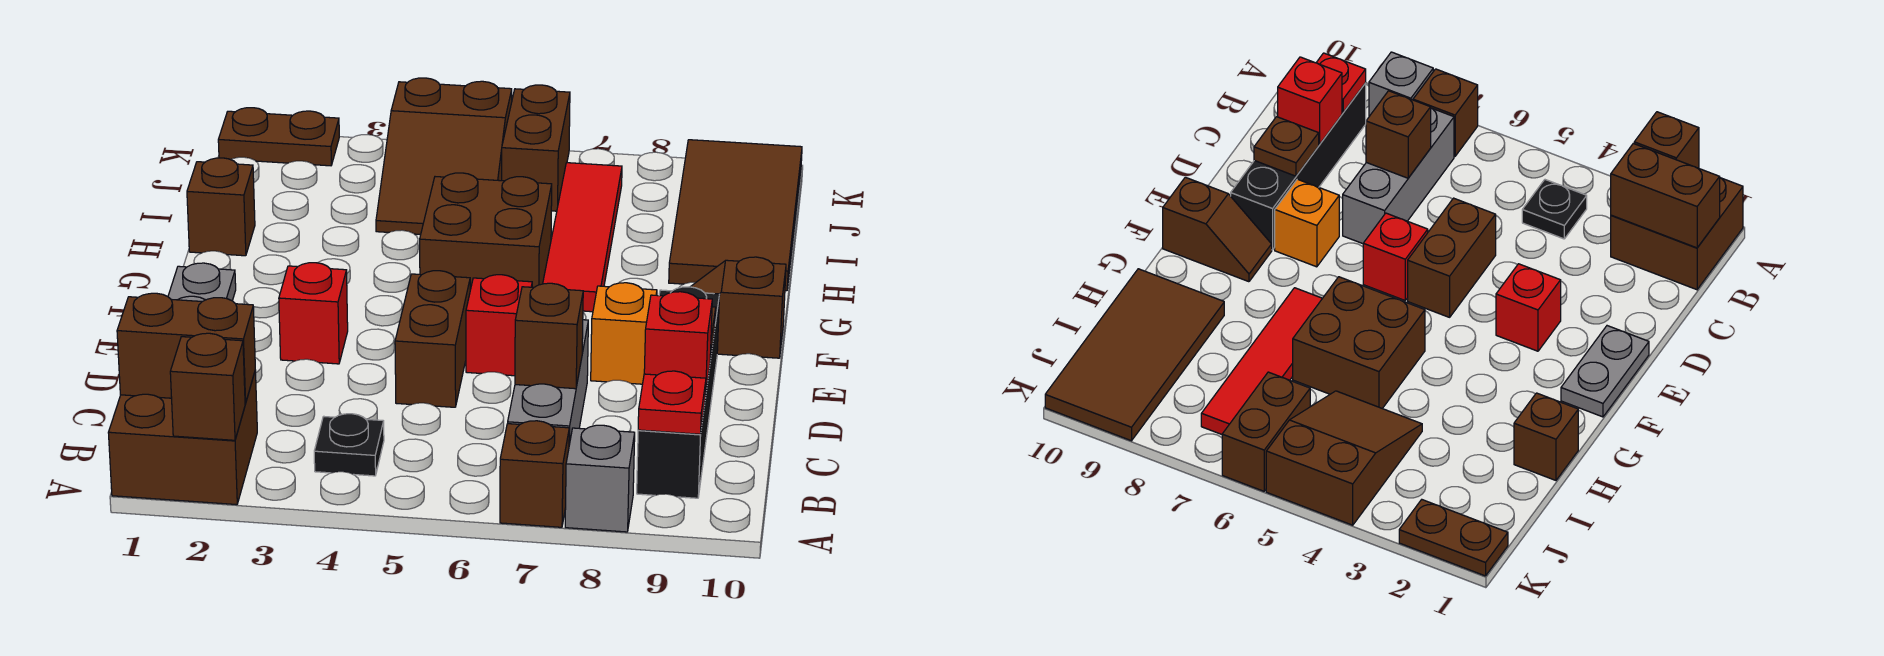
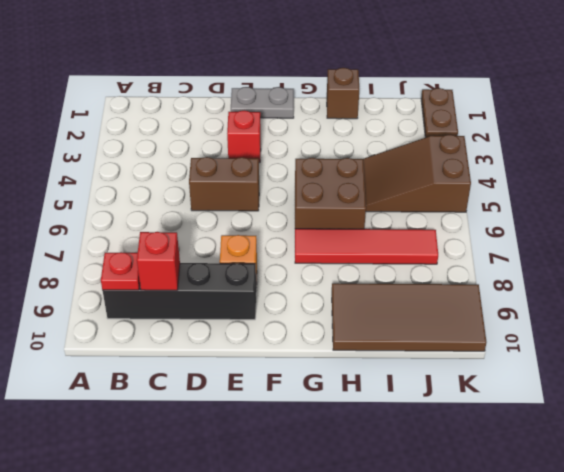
none -> brown 2x2 brick [108,370,257,505]
none -> brown 1x1 brick [500,421,569,527]
none -> grey 1x1 brick [565,425,635,532]

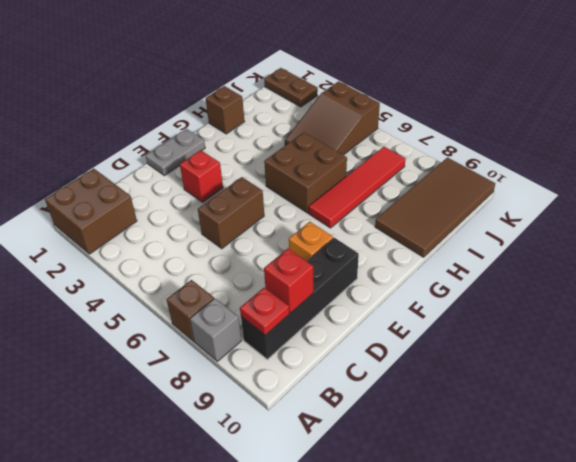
none -> black 1x1 plate [314,414,384,476]
none -> grey 1x3 brick [508,320,588,445]
none -> red 1x1 brick [466,275,532,376]

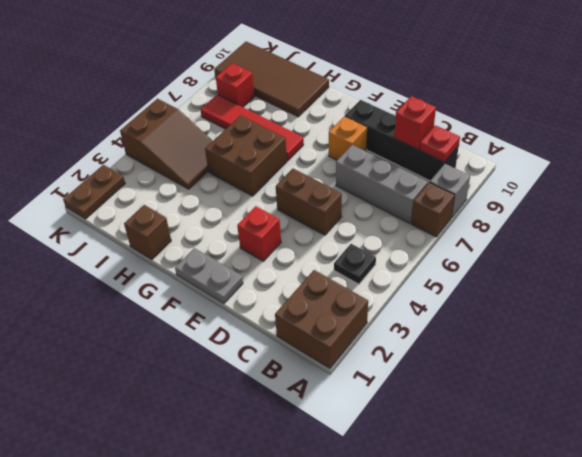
red 1x1 brick [216,63,255,107] -> red 1x1 brick moved to [466,275,532,376]
none -> brown 1x2 slope [691,257,786,358]
none -> brown 1x2 brick [502,85,570,211]
none -> brown 1x1 brick [170,333,245,440]

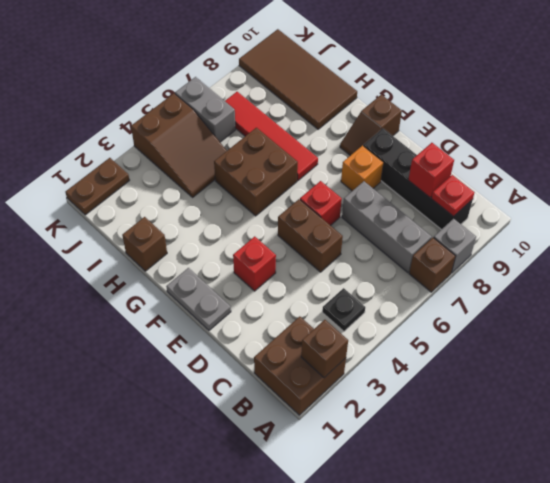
grey 1x2 brick [175,77,236,142] -> brown 1x2 brick [502,85,570,211]
none -> brown 1x2 brick [117,293,255,403]
none -> brown 1x1 brick [515,283,583,389]
none -> brown 1x1 plate [1254,117,1319,176]

